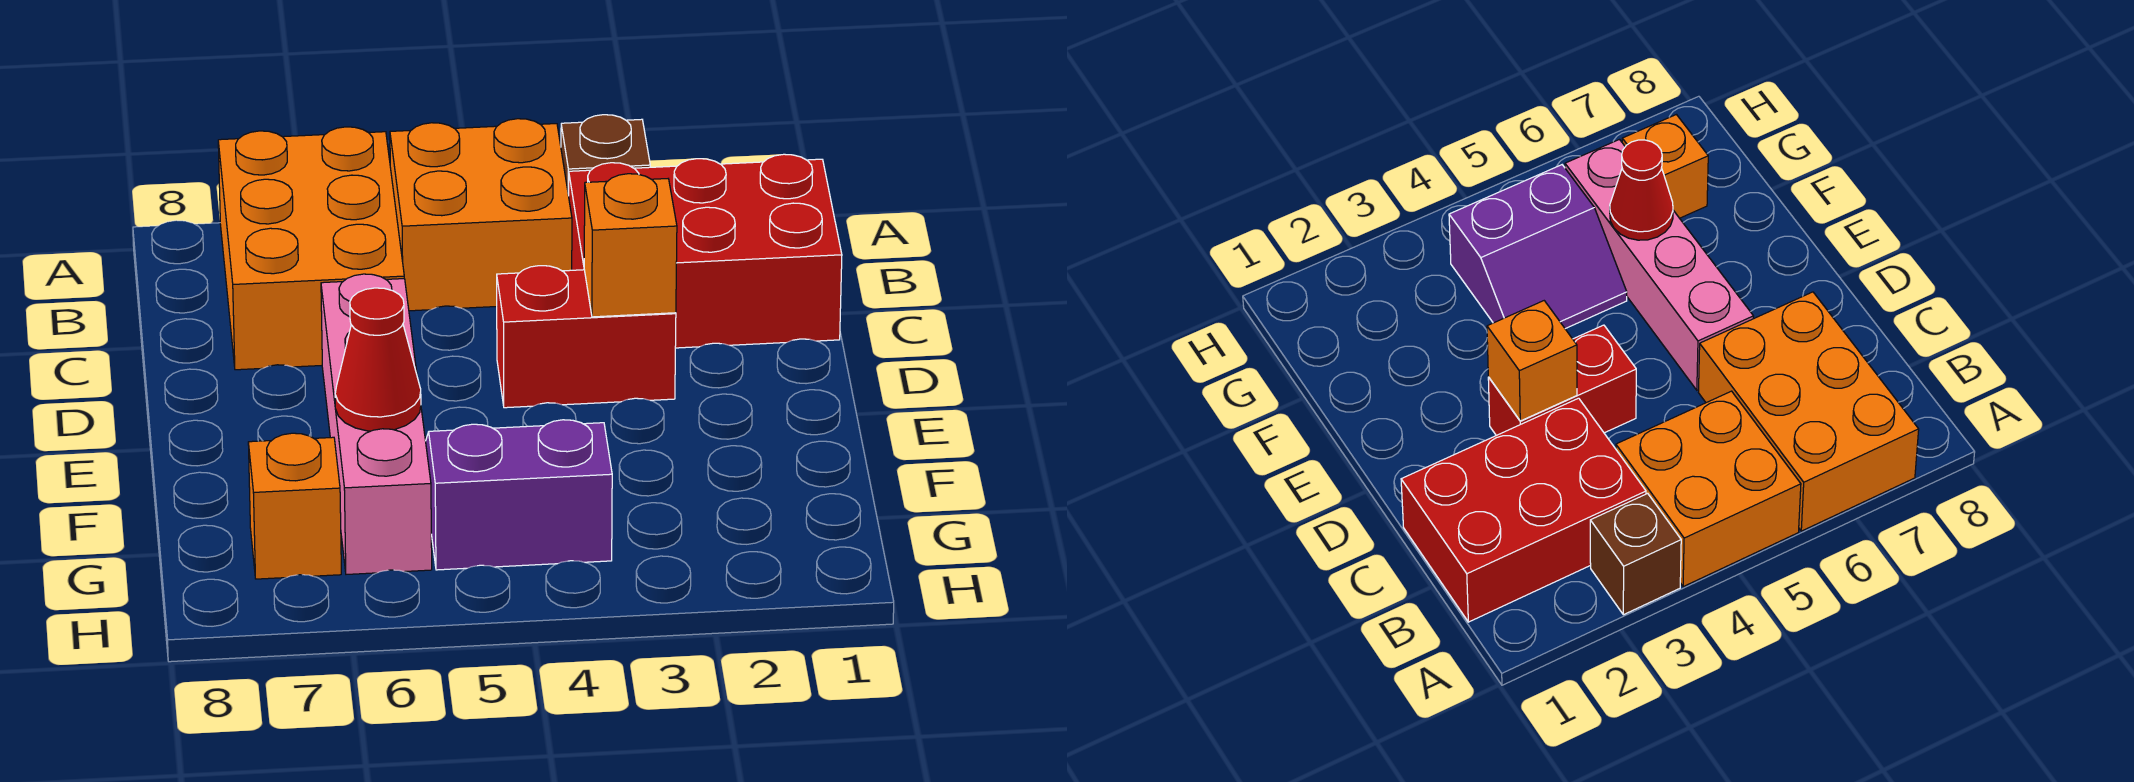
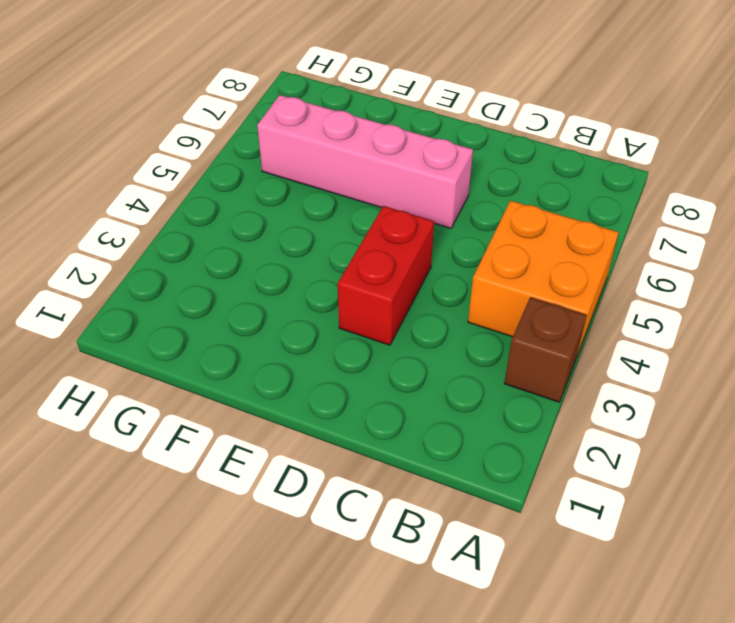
none -> orange 2x3 brick [218,127,404,370]
none -> red 2x3 brick [569,154,842,348]

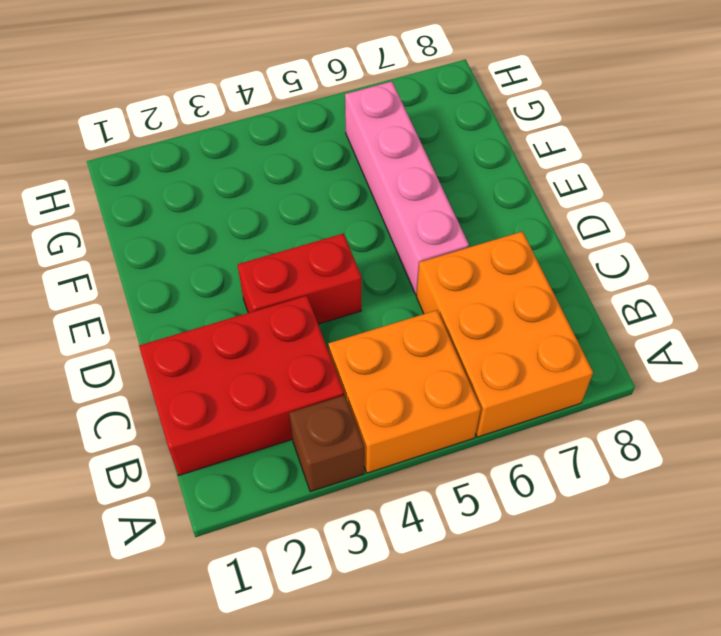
none -> purple 2x2 slope [426,420,612,570]
none -> orange 1x1 brick [248,433,341,579]

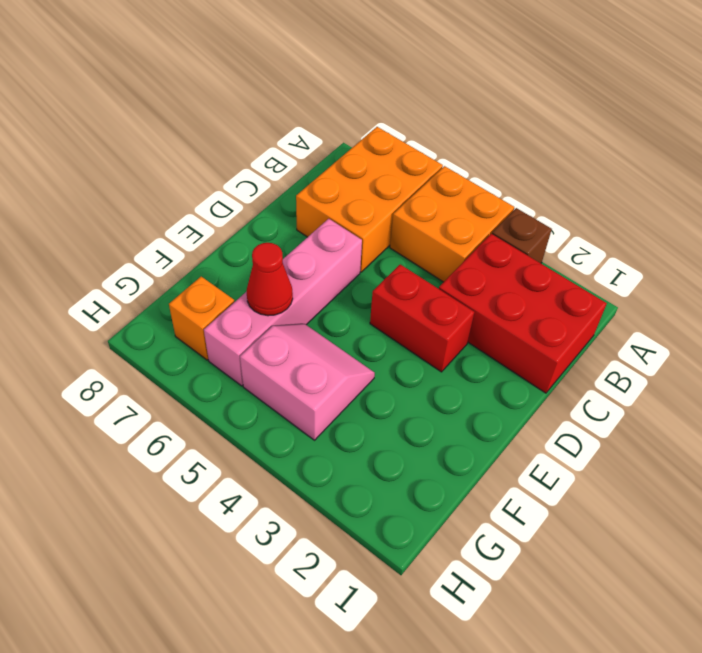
pink 2x2 slope [240,324,375,440] -> purple 2x2 slope [426,420,612,570]
none -> orange 1x1 brick [584,174,677,317]

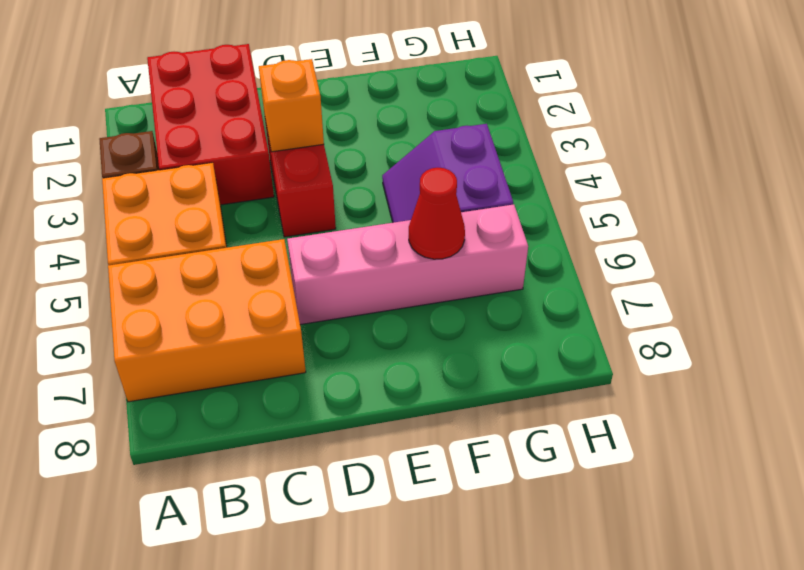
none -> orange 1x1 brick [248,433,341,579]

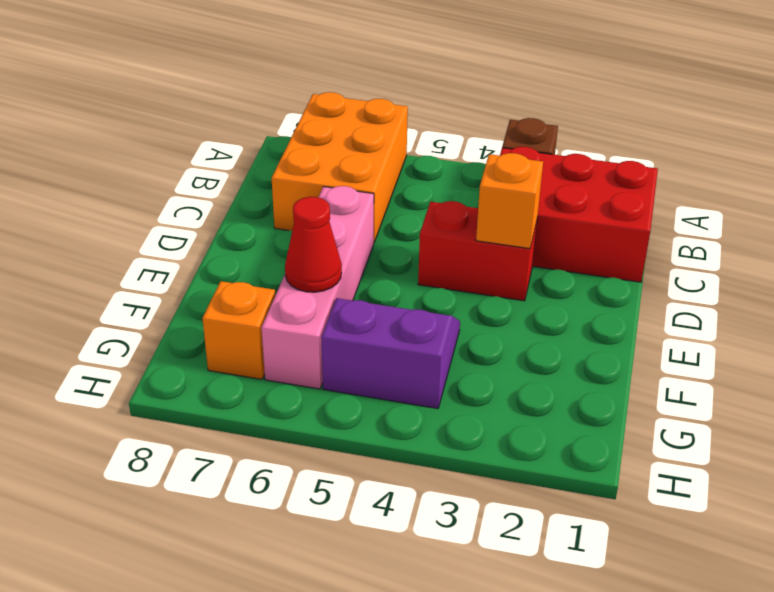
none -> orange 2x2 brick [390,119,572,311]

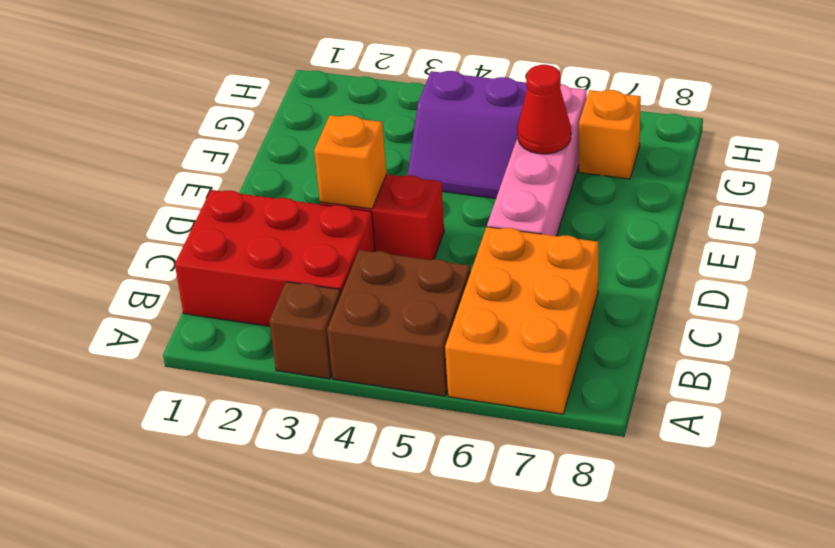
brown 2x2 brick [327,250,471,396] -> orange 2x2 brick [390,119,572,311]

